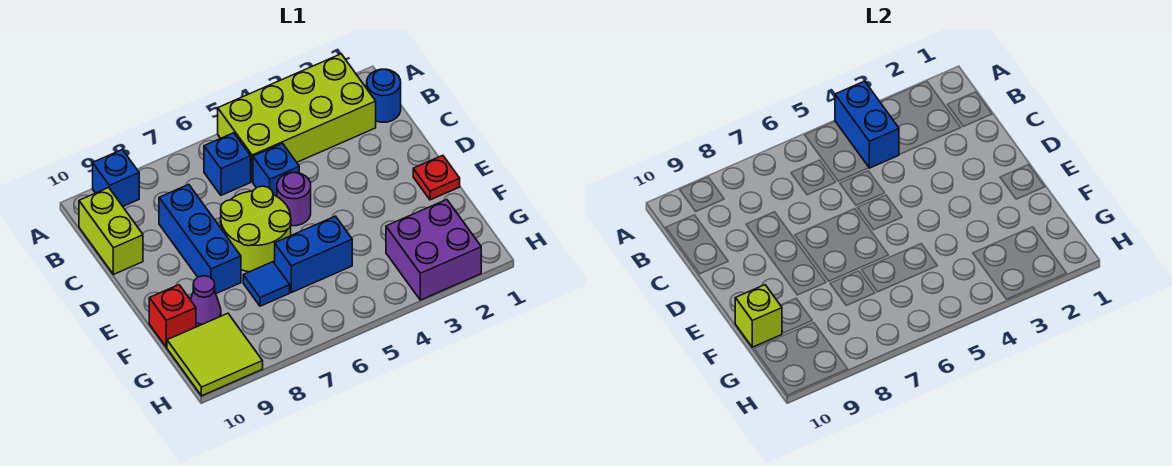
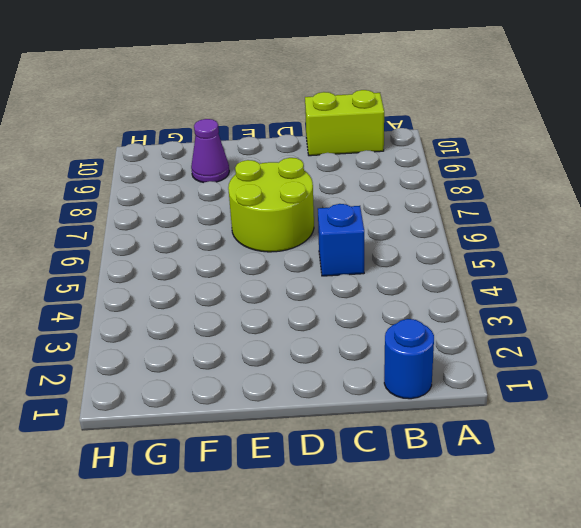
none -> lime 2x4 brick [218,54,376,182]
none -> blue 1x1 brick [93,150,139,206]
none -> blue 1x1 brick [204,133,251,195]

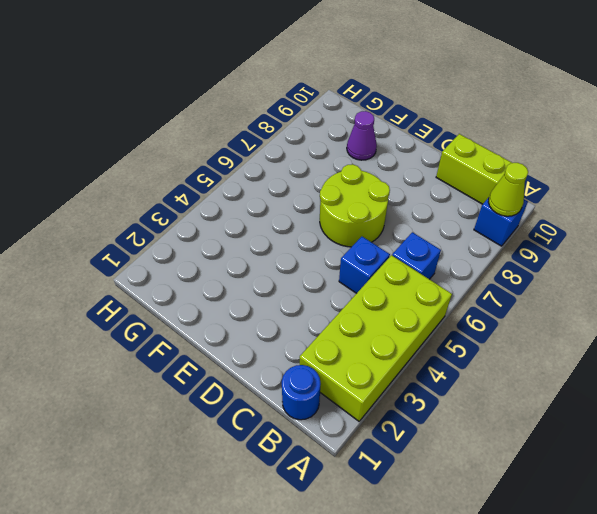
lime 1x1 cone [488,163,528,216] -> none
none -> blue 1x3 brick [159,184,241,294]
none -> purple 1x1 round brick [277,172,311,226]
none -> red 1x1 plate [413,155,460,200]

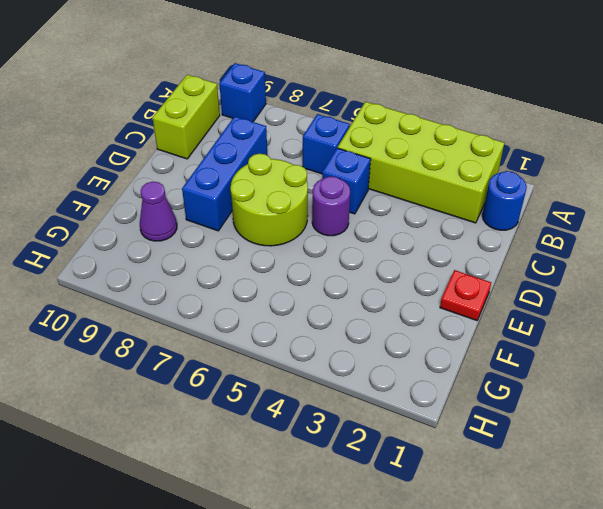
none -> blue 1x2 brick [275,216,352,293]
none -> blue 1x1 tile [243,262,290,306]
none -> red 1x1 brick [149,285,196,347]

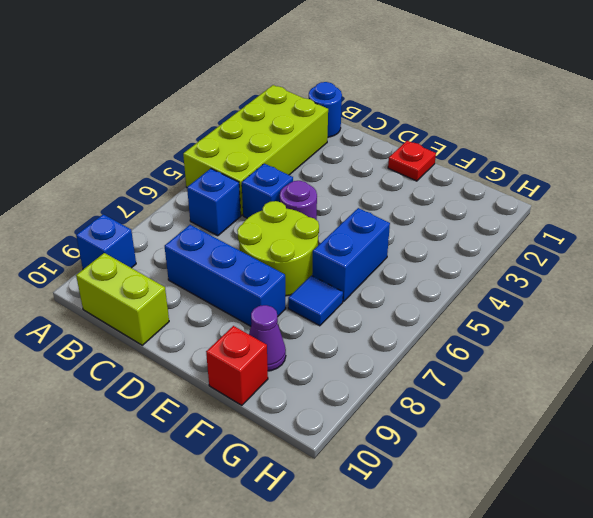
none -> purple 2x2 brick [386,200,481,300]
none -> lime 2x2 tile [167,313,263,396]
none -> blue 1x2 brick [835,81,899,168]

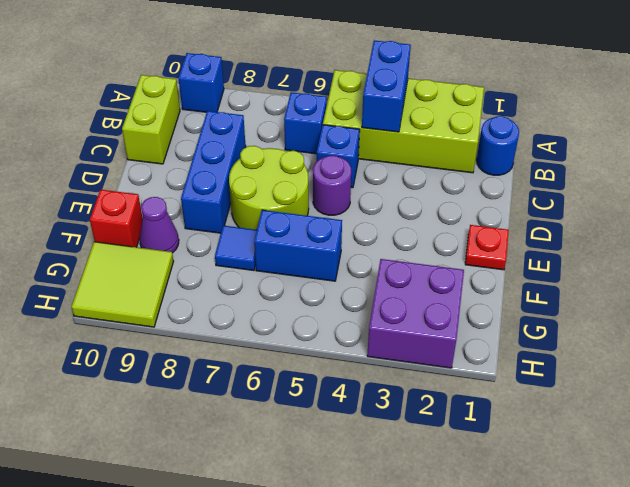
none -> lime 1x1 brick [735,285,782,347]

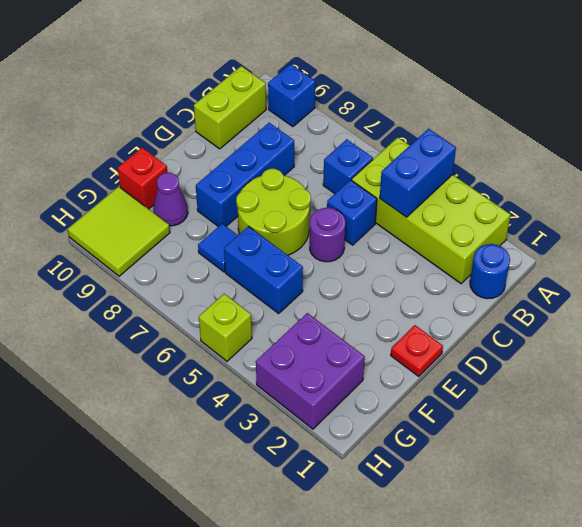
lime 1x1 brick [199,294,252,361] -> lime 1x1 brick moved to [735,285,782,347]

